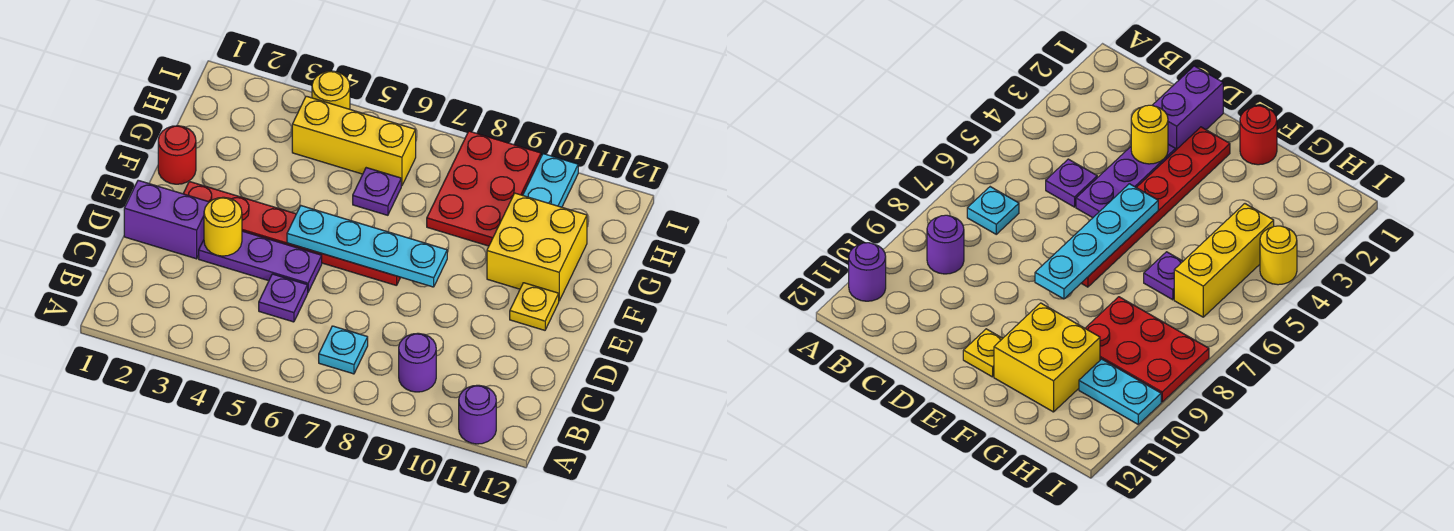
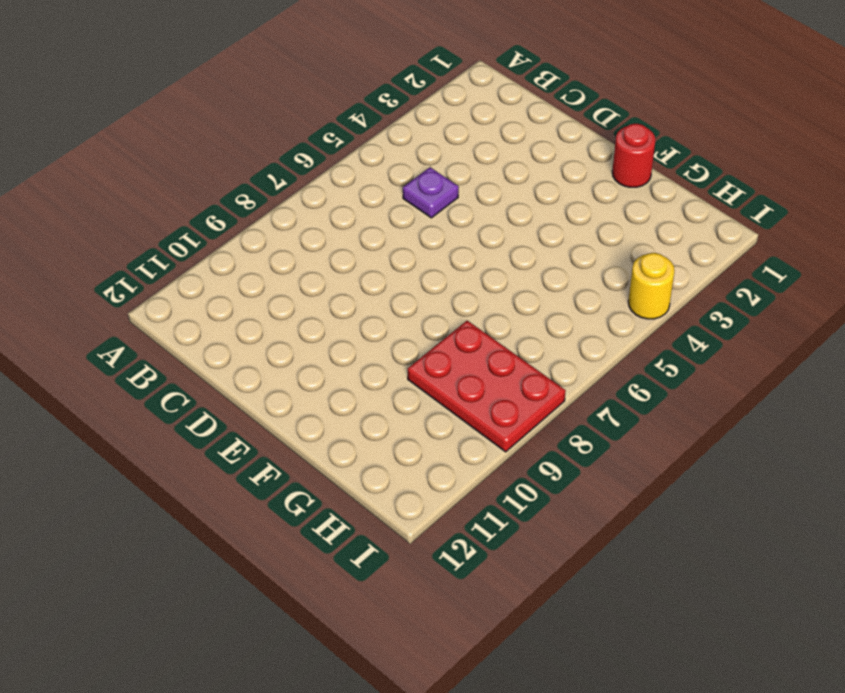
none -> purple 1x1 round brick [459,385,496,444]
none -> cyan 1x1 plate [319,326,368,374]
none -> purple 1x1 round brick [399,333,436,392]

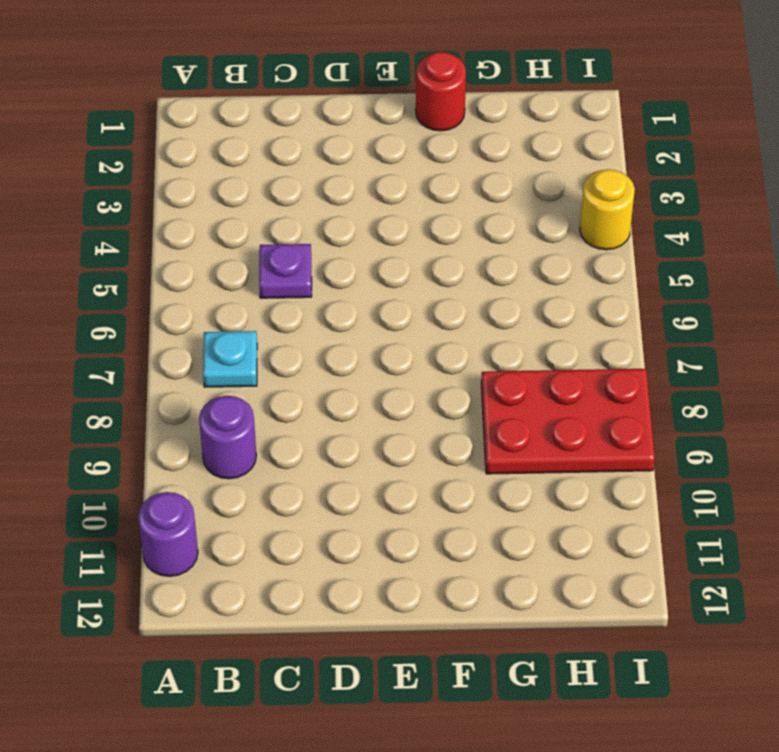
none -> purple 1x2 brick [124,180,209,259]
none -> purple 1x3 plate [199,231,322,292]
none -> red 1x6 plate [183,181,401,286]

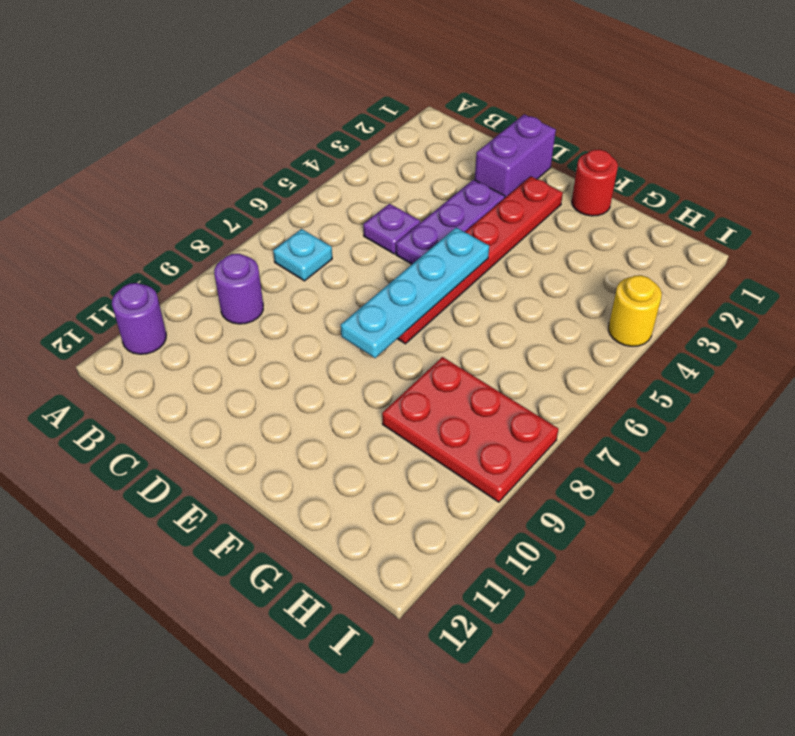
none -> yellow 1x1 plate [510,283,559,330]
none -> yellow 2x2 brick [487,193,587,301]
none -> purple 1x1 plate [353,168,401,215]

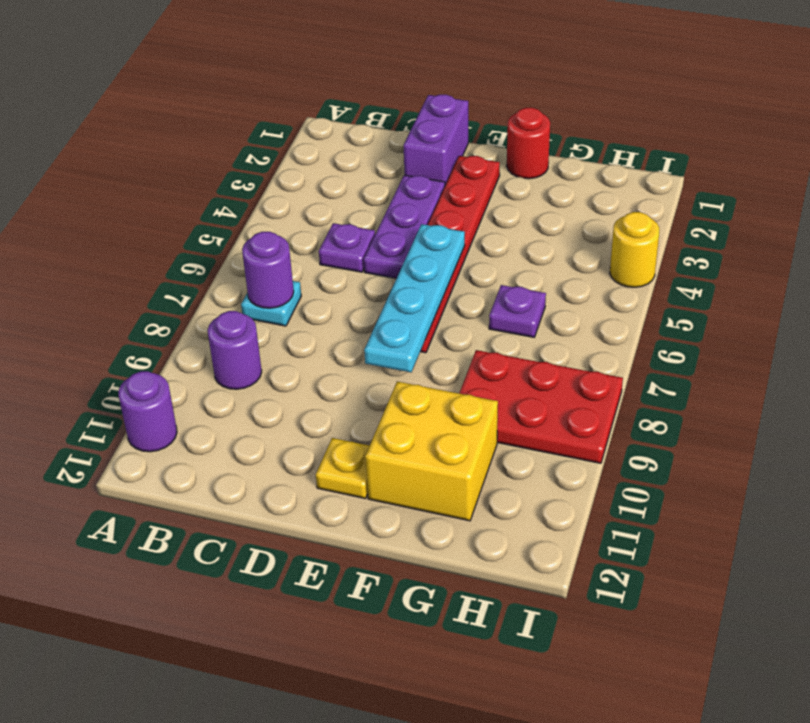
purple 1x1 round brick [242,232,294,308] -> none
none -> yellow 1x3 brick [292,96,416,186]
none -> cyan 1x2 plate [523,154,578,207]
none -> yellow 1x1 round brick [204,197,242,256]

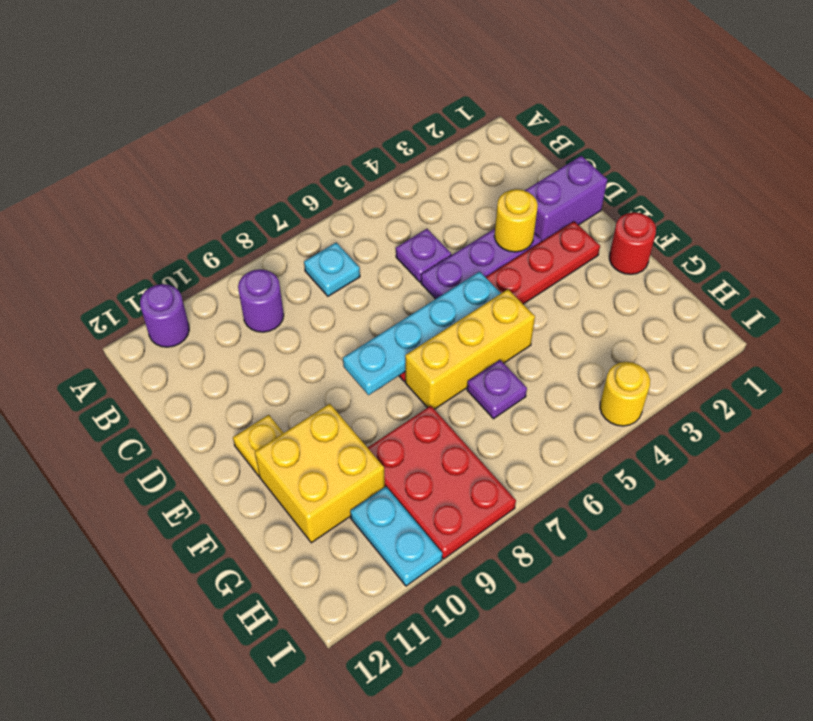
yellow 1x3 brick [405,289,535,409] -> yellow 1x3 brick moved to [292,96,416,186]

